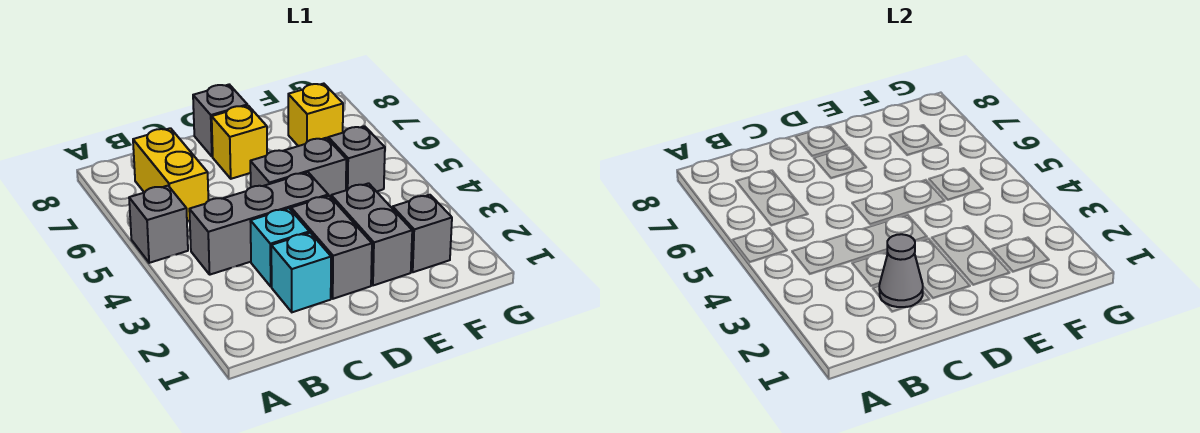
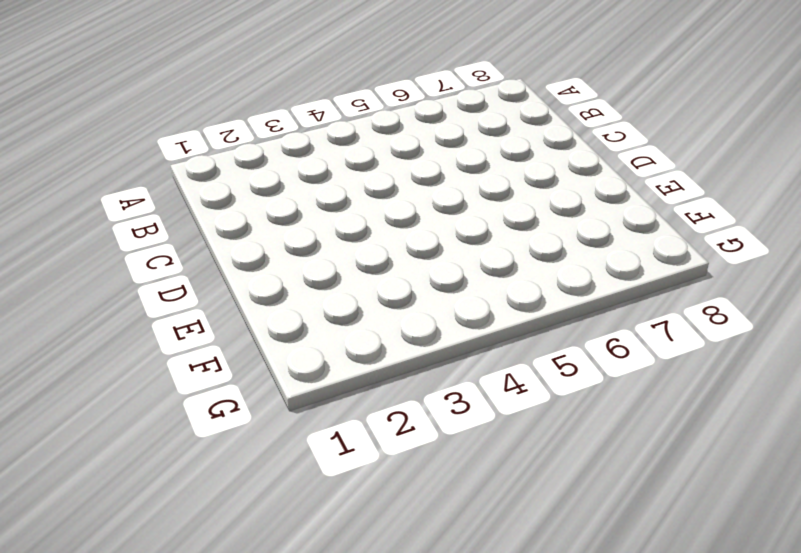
none -> grey 1x1 brick [129,186,188,263]
none -> grey 1x3 brick [189,172,328,275]
none -> yellow 1x2 brick [133,128,208,221]

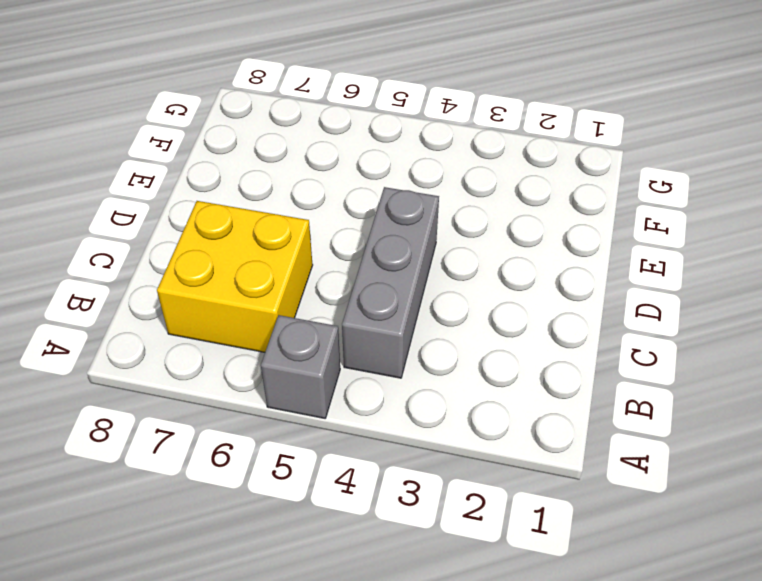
yellow 2x2 brick [157,201,313,352] -> yellow 1x2 brick [133,128,208,221]
none -> cyan 1x1 brick [271,233,331,312]
none -> cyan 1x1 brick [250,208,309,287]
none -> grey 1x2 brick [291,196,372,299]

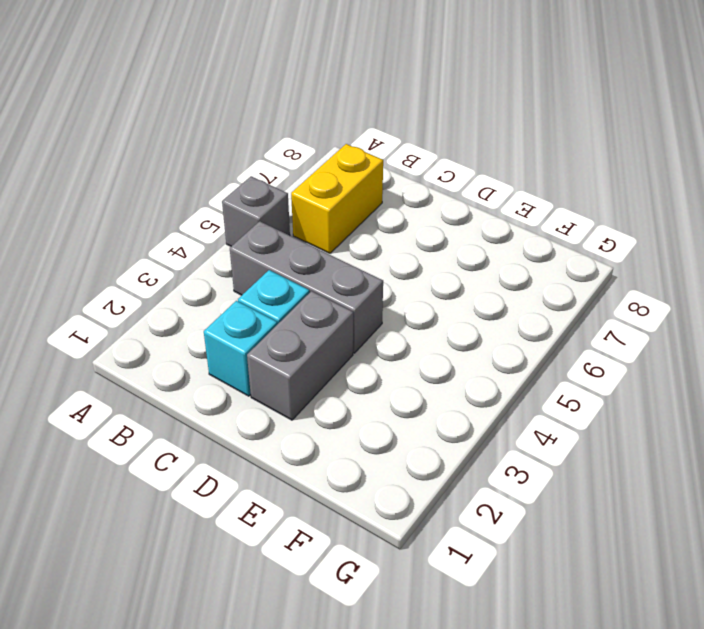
none -> grey 1x2 brick [250,138,346,197]
none -> yellow 1x1 brick [212,106,267,179]
none -> grey 1x1 brick [193,85,247,157]

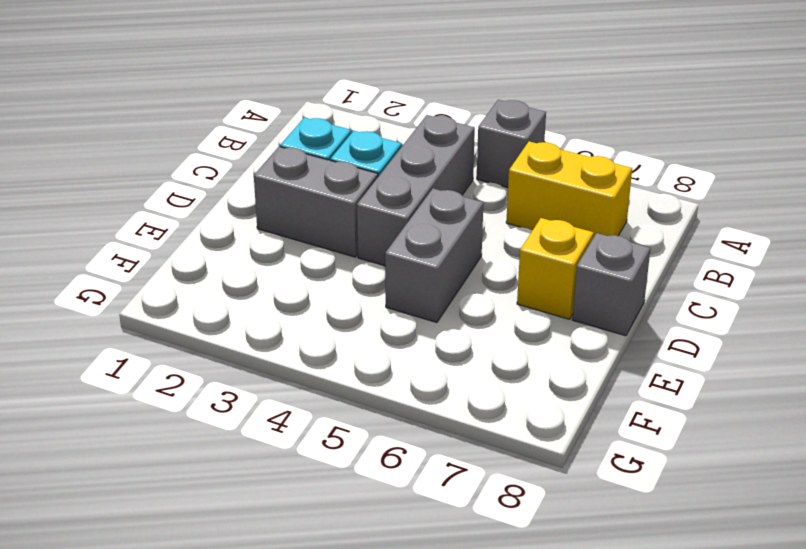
none -> grey 1x2 brick [331,183,412,285]
none -> grey 1x1 brick [393,195,452,272]
none -> grey 1x1 brick [328,126,385,192]

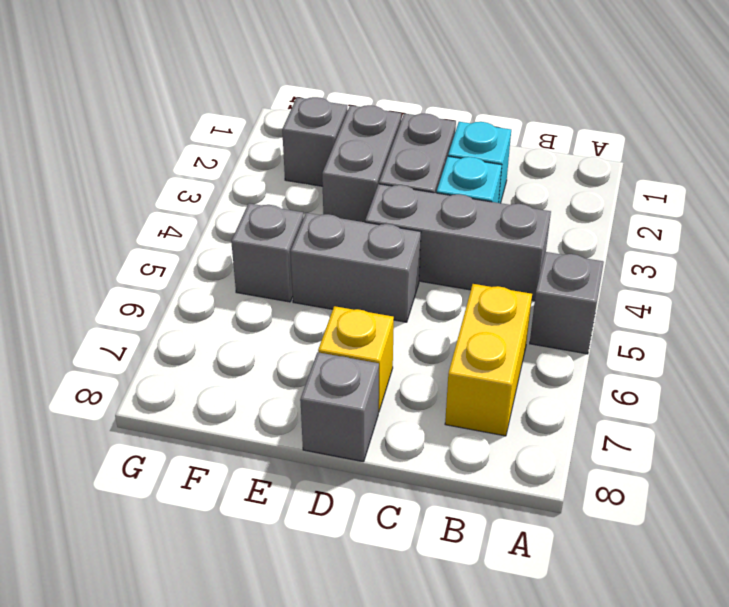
none -> yellow 1x1 brick [288,84,343,146]
none -> grey 1x1 cone [879,234,923,307]

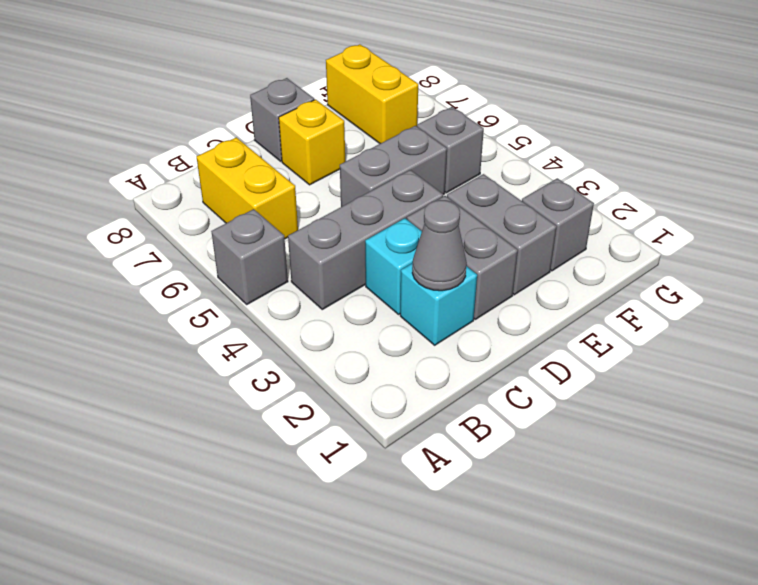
yellow 1x2 brick [326,44,418,144] -> yellow 1x1 brick [288,84,343,146]

